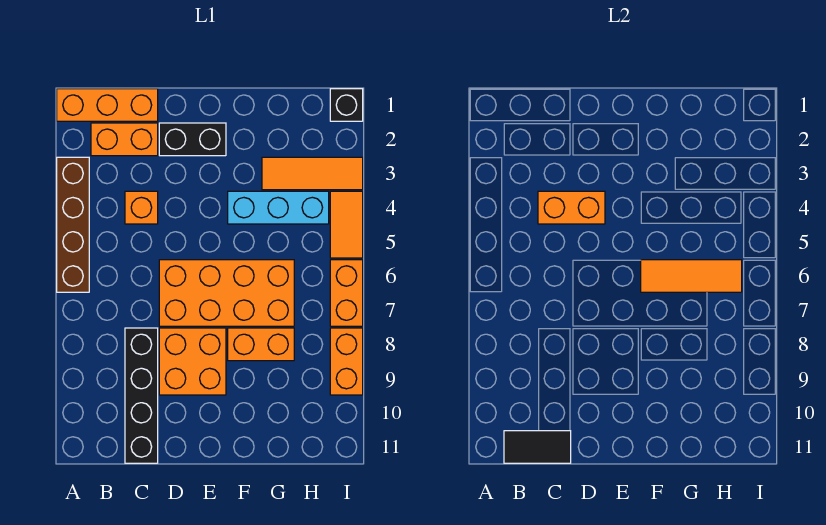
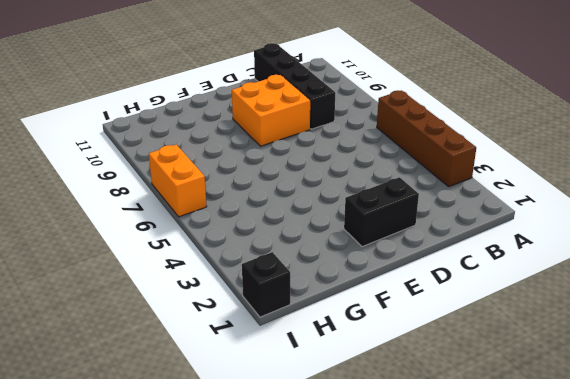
none -> orange 1x3 brick [57,89,158,121]
none -> orange 1x2 brick [91,123,158,156]
none -> orange 1x1 brick [125,191,158,224]

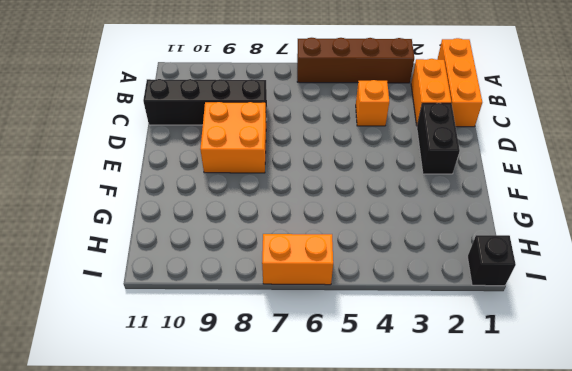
none -> orange 2x4 brick [159,260,294,326]
none -> cyan 1x3 brick [228,191,329,224]
none -> orange 1x2 brick [228,328,294,361]

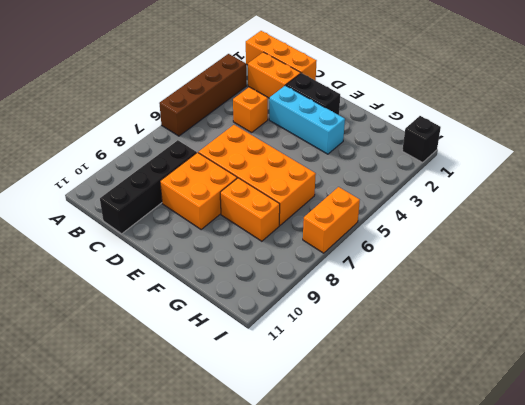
cyan 1x3 brick [269,85,345,154] -> cyan 1x3 brick moved to [228,191,329,224]
none -> orange 1x3 tile [262,157,363,190]
none -> orange 1x2 tile [330,191,363,258]
none -> orange 1x2 brick [330,328,363,395]

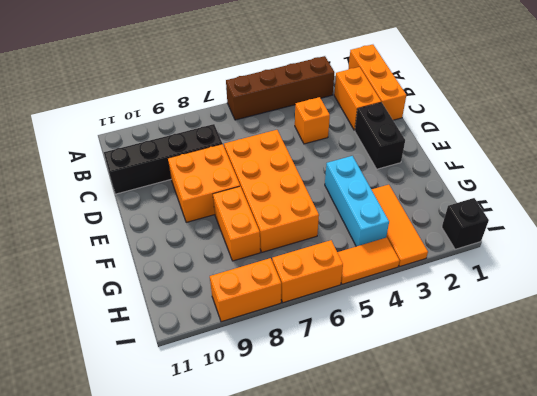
none -> black 1x2 tile [504,431,571,463]
none -> orange 1x2 brick [538,191,605,224]
none -> orange 1x3 tile [641,260,742,292]

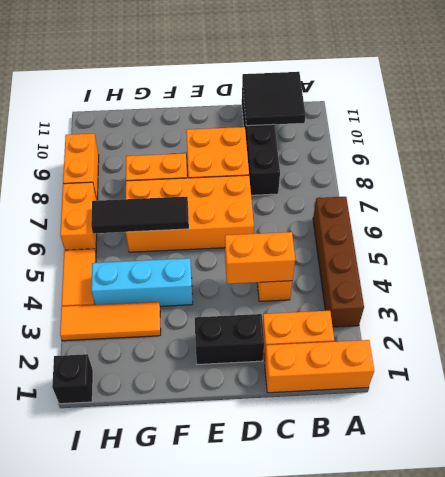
black 2x2 tile [242,72,305,126] -> black 1x2 tile [504,431,571,463]
black 1x3 tile [91,197,189,233] -> orange 1x3 tile [641,260,742,292]

